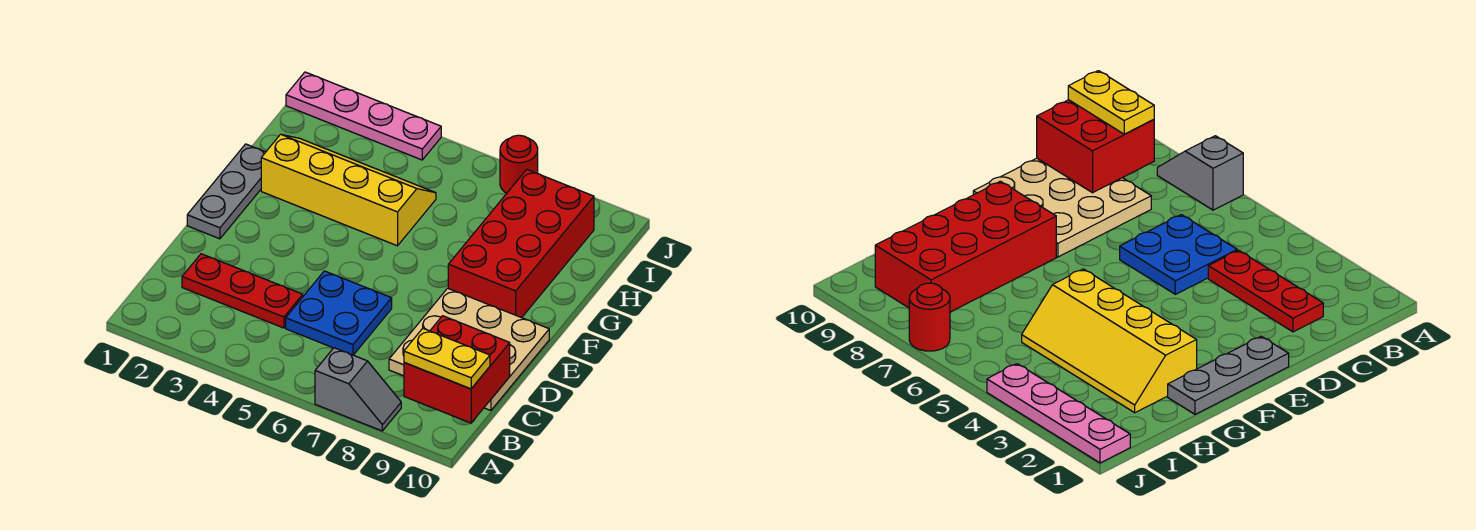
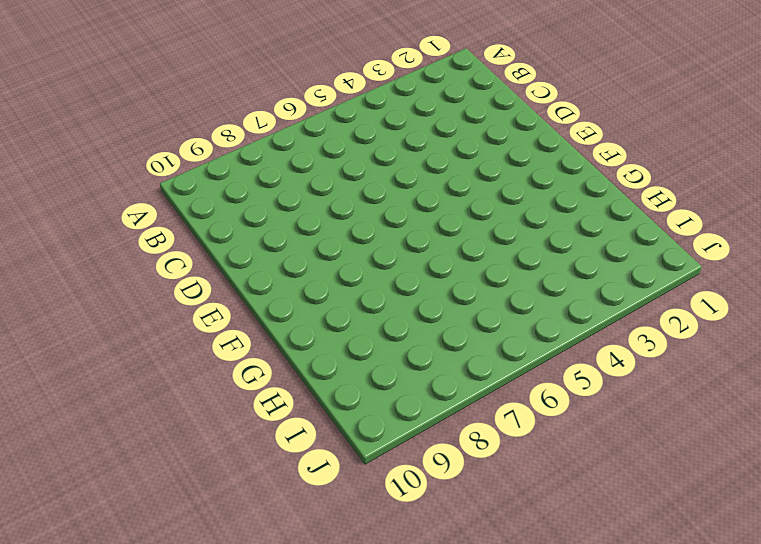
none -> grey 1x2 slope [315,348,401,431]
none -> red 1x3 plate [182,254,303,328]

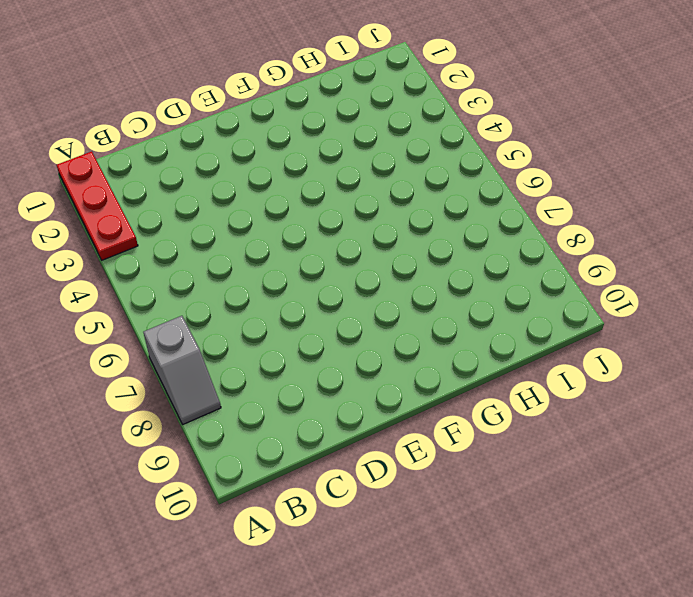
red 1x3 plate [57,151,138,260] -> red 1x3 plate moved to [182,254,303,328]
none -> blue 2x2 plate [286,271,392,355]
none -> tan 3x3 plate [389,288,549,411]

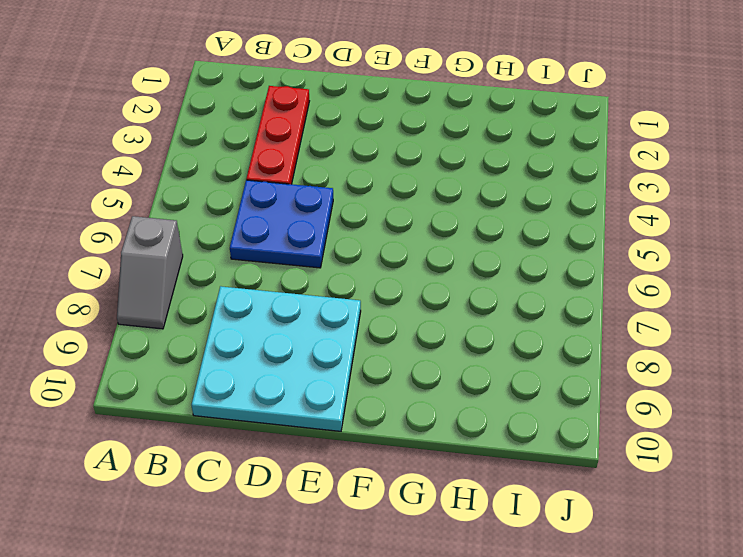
cyan 3x3 plate [191,286,361,431] -> tan 3x3 plate [389,288,549,411]
none -> grey 1x3 plate [187,144,265,239]
none -> red 2x4 brick [448,169,594,318]

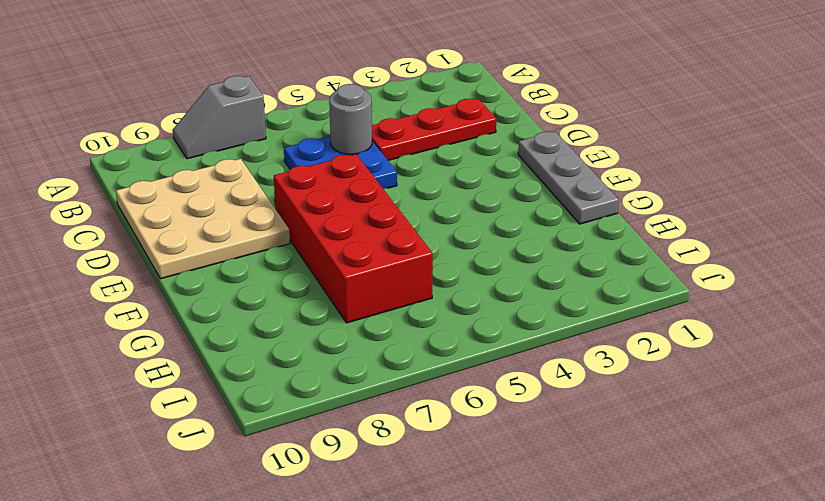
grey 1x1 round brick [329,84,372,154] -> none
red 2x4 brick [274,154,433,323] -> red 2x4 brick moved to [448,169,594,318]
none -> yellow 2x4 slope [261,134,436,246]
none -> pink 1x4 plate [286,72,441,160]

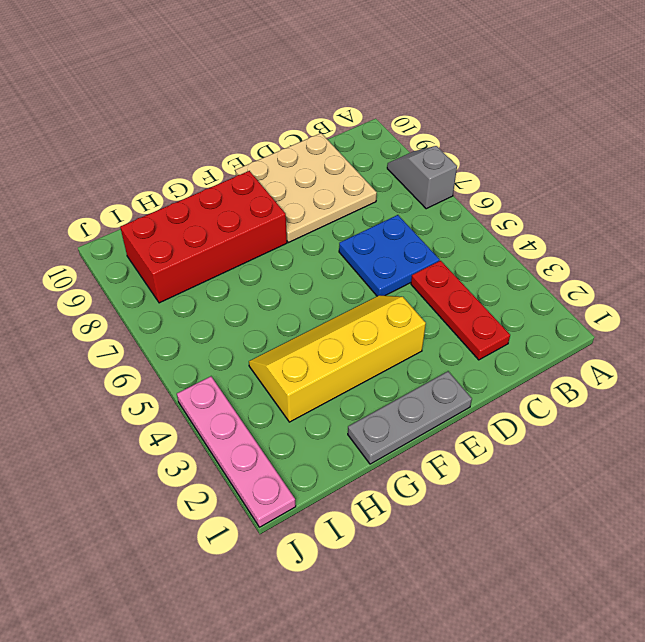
yellow 2x4 slope [249,295,426,422] -> yellow 2x4 slope turned to [261,134,436,246]
none -> red 1x1 round brick [500,135,538,193]
none -> red 2x2 brick [404,316,510,423]

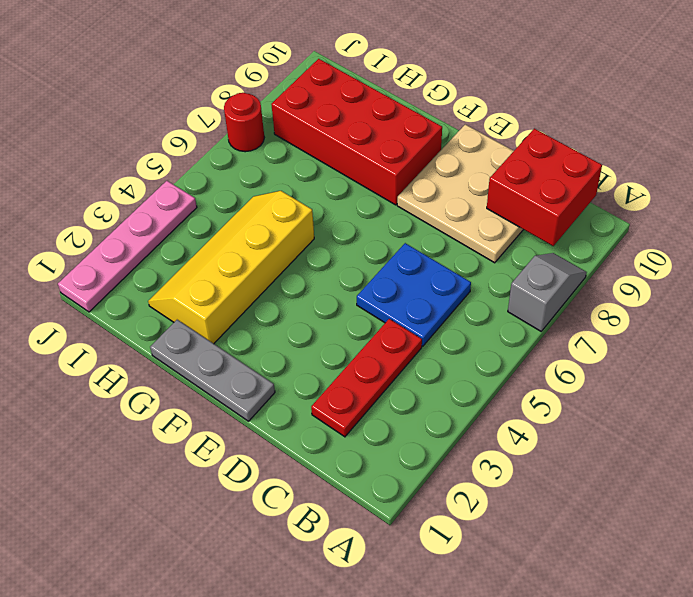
none -> yellow 1x2 plate [404,328,490,389]

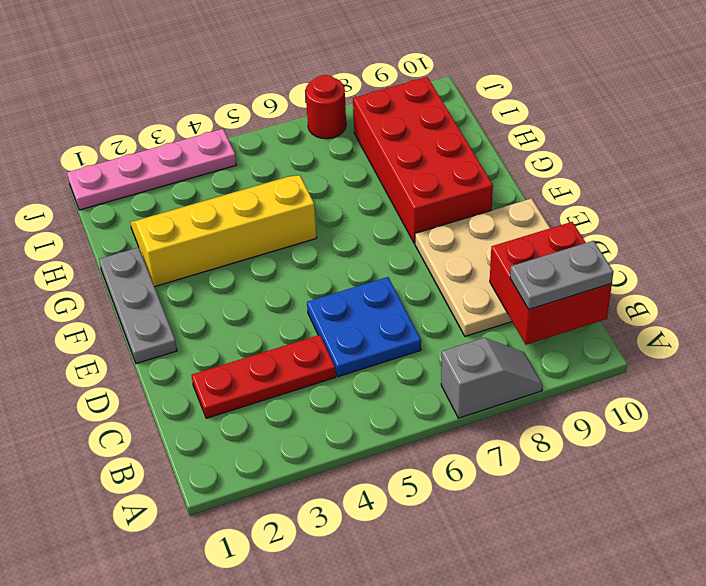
grey 1x2 plate [510,241,614,309] -> yellow 1x2 plate [404,328,490,389]

